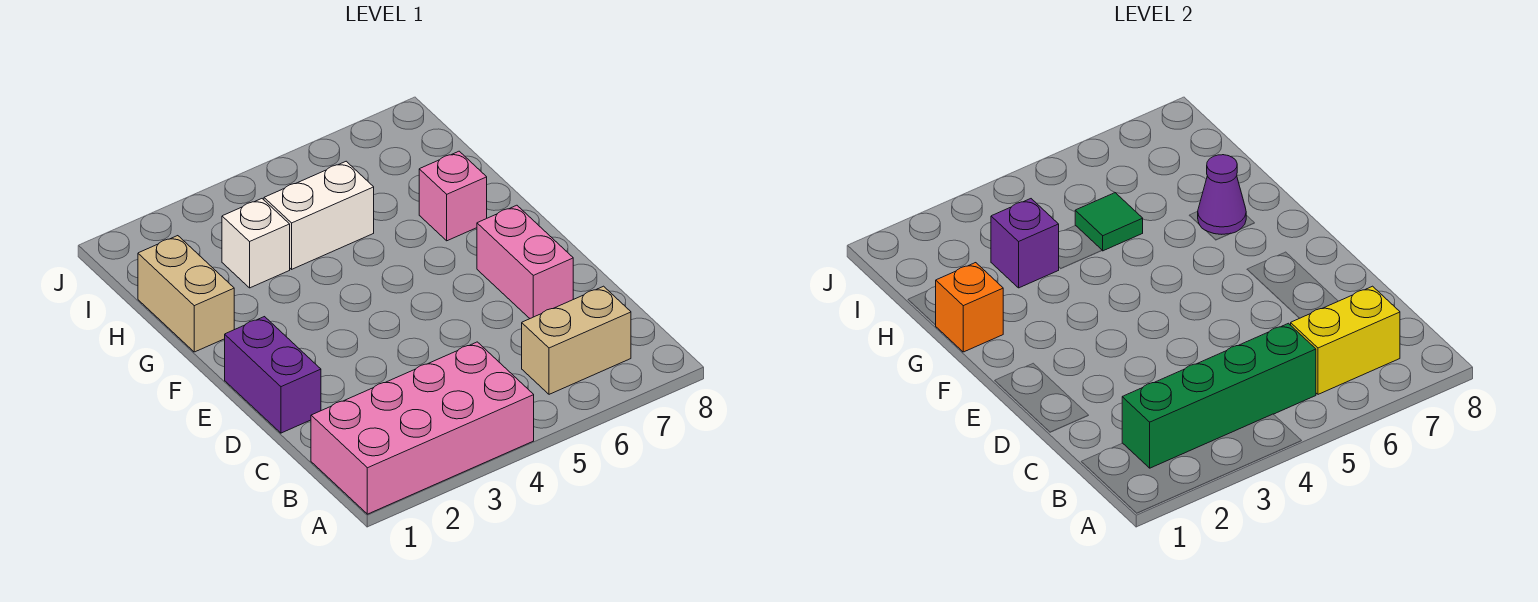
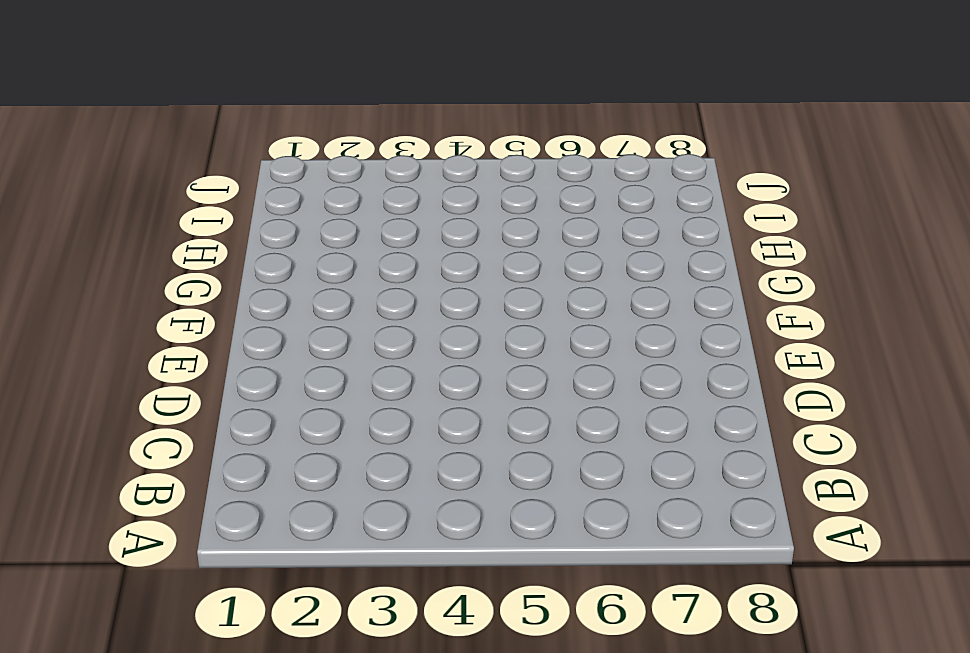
none -> pink 2x4 brick [311,342,534,514]
none -> tan 1x2 brick [522,286,631,394]
none -> purple 1x2 brick [225,317,321,433]

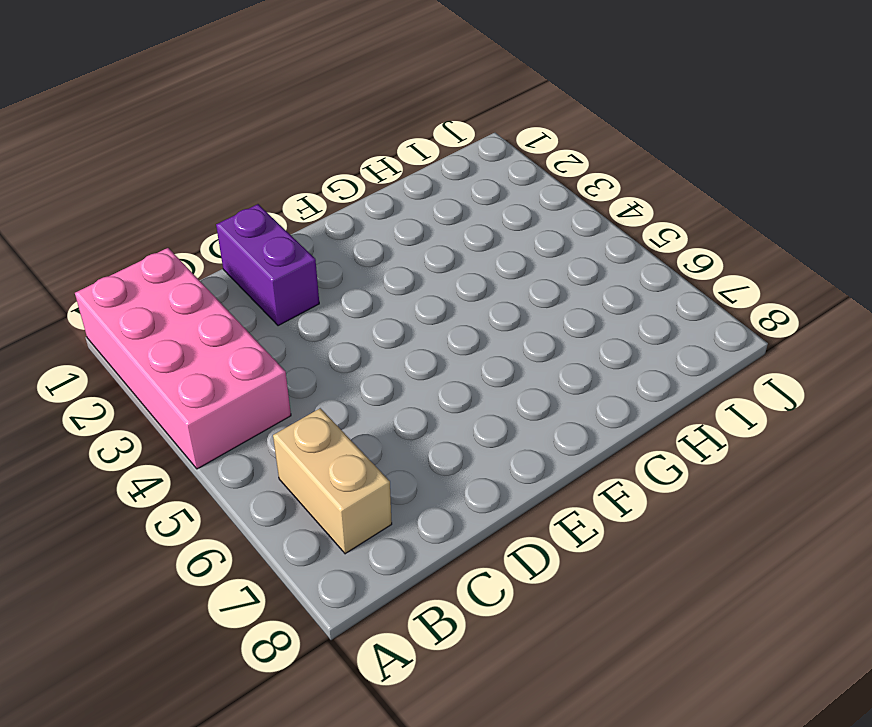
purple 1x2 brick [216,204,319,326] -> purple 1x2 brick turned to [225,317,321,433]
none -> pink 1x2 brick [477,205,573,318]
none -> tan 1x2 brick [138,236,234,352]
none -> pink 1x1 brick [419,151,487,241]

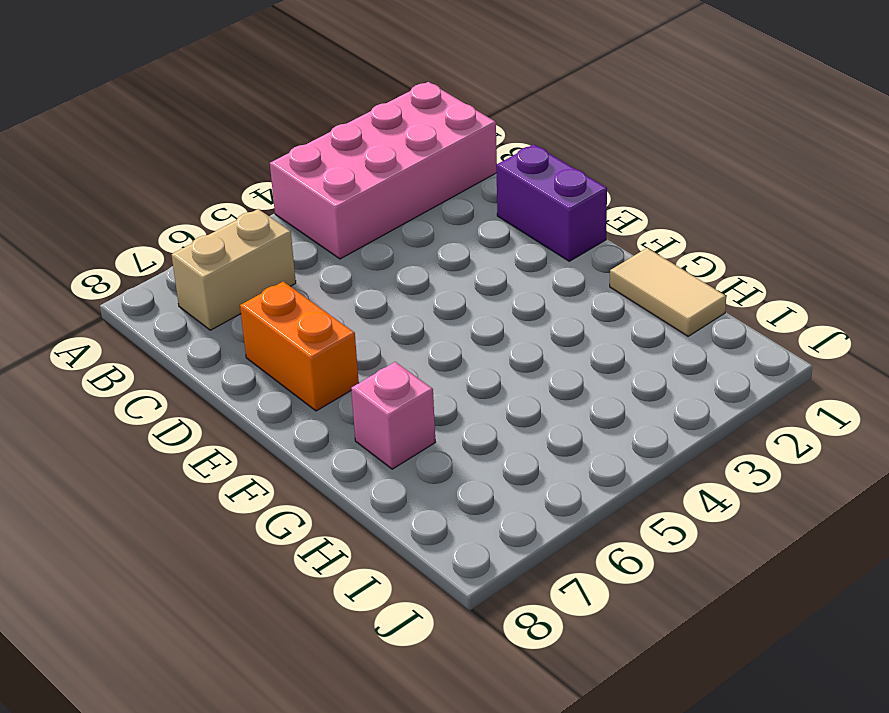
orange 1x2 brick [240,282,359,411] -> pink 1x2 brick [477,205,573,318]
tan 1x2 tile [610,248,726,336] -> tan 1x2 brick [138,236,234,352]
none -> white 1x1 brick [222,199,290,288]
none -> white 1x2 brick [264,161,374,269]
none -> green 1x4 brick [1122,323,1316,468]

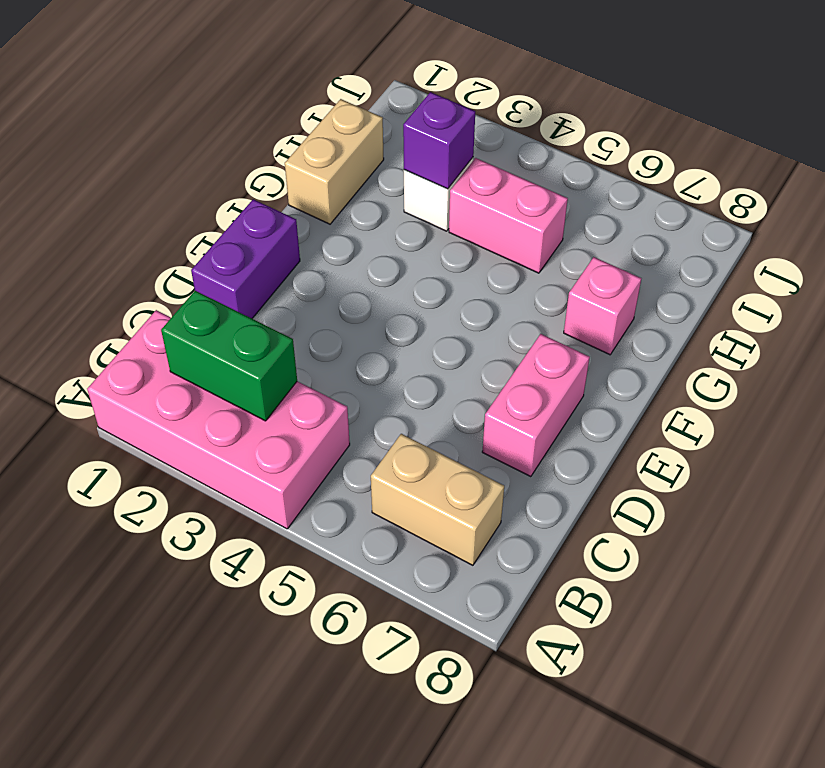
green 1x2 brick [161,291,297,421] -> green 1x4 brick [1122,323,1316,468]
pink 1x2 brick [449,158,568,273] -> white 1x2 brick [264,161,374,269]
none -> yellow 1x2 brick [1291,286,1400,394]
none -> orange 1x1 brick [936,263,1003,352]
none -> purple 1x1 cone [1198,155,1246,234]

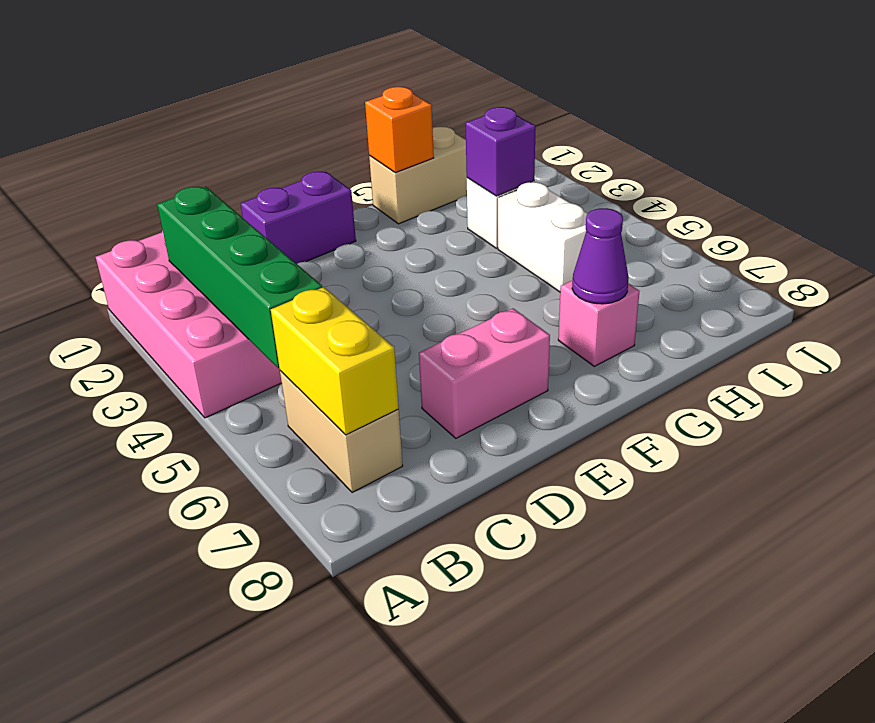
none -> green 1x1 tile [1075,193,1143,251]

